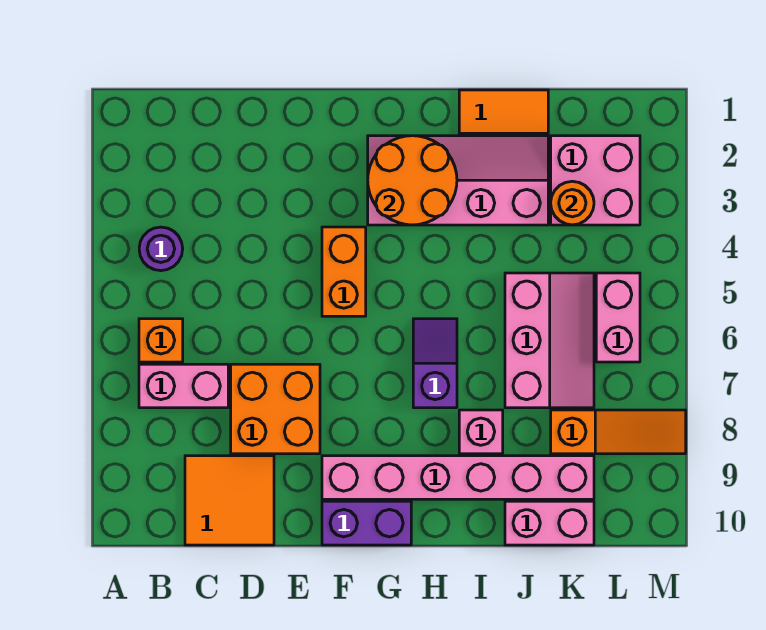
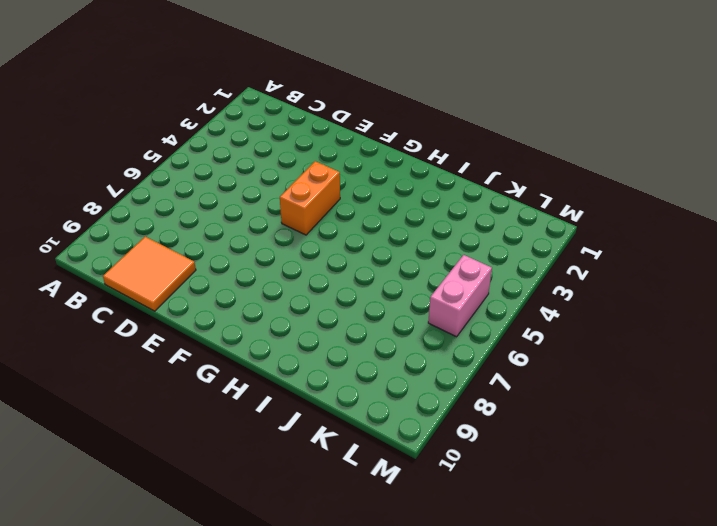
none -> purple 1x1 round brick [139,227,183,271]
none -> orange 1x1 brick [139,319,183,362]
none -> pink 1x2 brick [139,364,228,408]

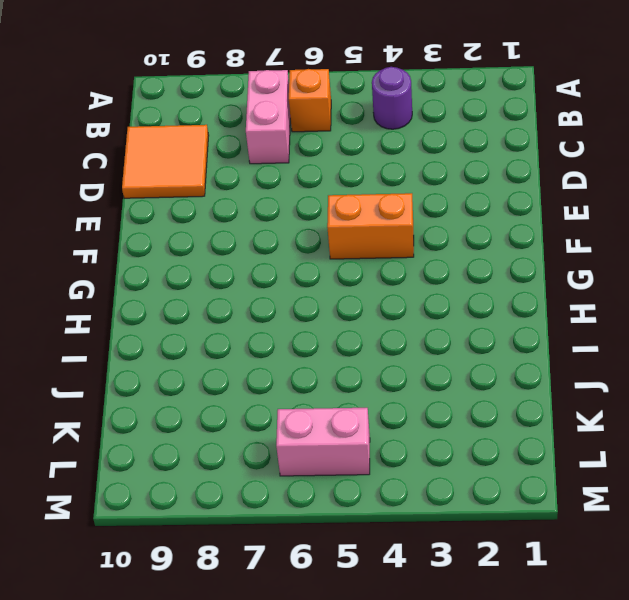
none -> orange 2x2 brick [231,364,320,454]
none -> pink 1x6 brick [322,456,594,499]
none -> purple 1x2 brick [322,501,411,545]

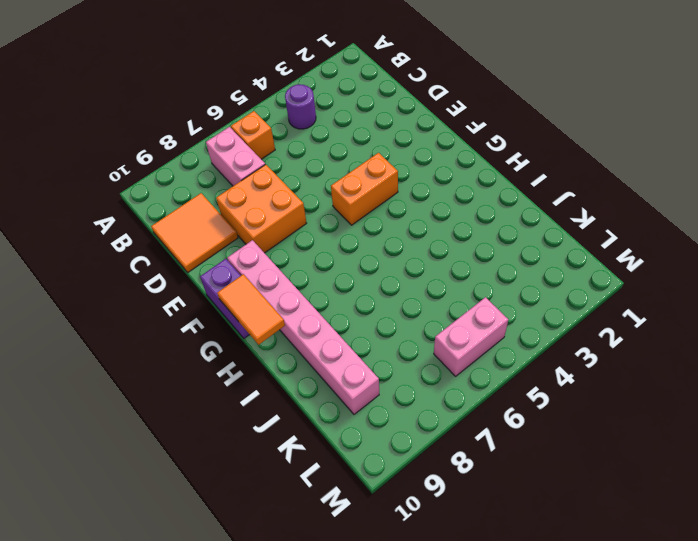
orange 1x2 tile [217,274,285,345] -> orange 1x2 tile moved to [459,90,548,133]
none -> pink 2x4 slope [368,136,548,225]
none -> purple 1x2 slope [413,319,457,408]
none -> pink 1x1 brick [459,410,503,454]

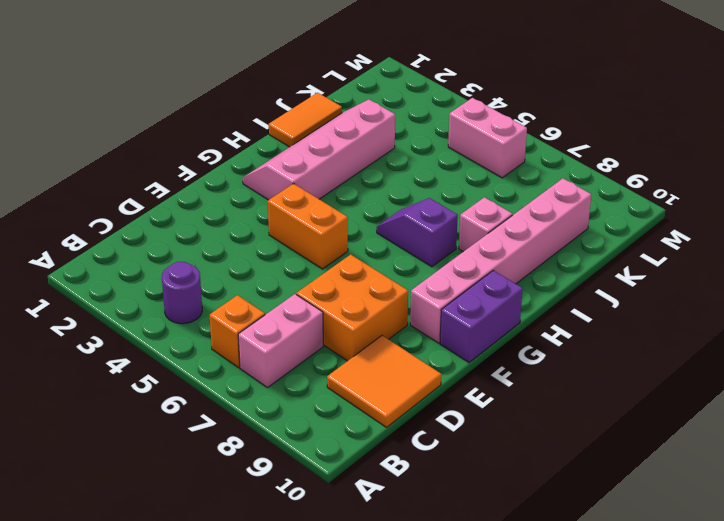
none -> pink 2x3 slope [505,273,594,408]
none -> pink 1x2 brick [505,501,594,545]
none -> pink 2x2 brick [551,136,640,225]

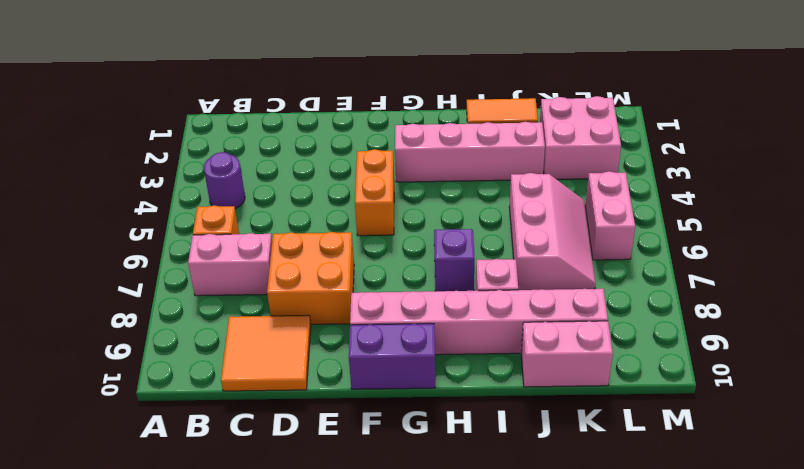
none -> orange 1x3 slope [551,410,686,454]
none -> orange 2x2 round brick [368,136,457,225]
none -> orange 1x1 round brick [551,181,594,225]

